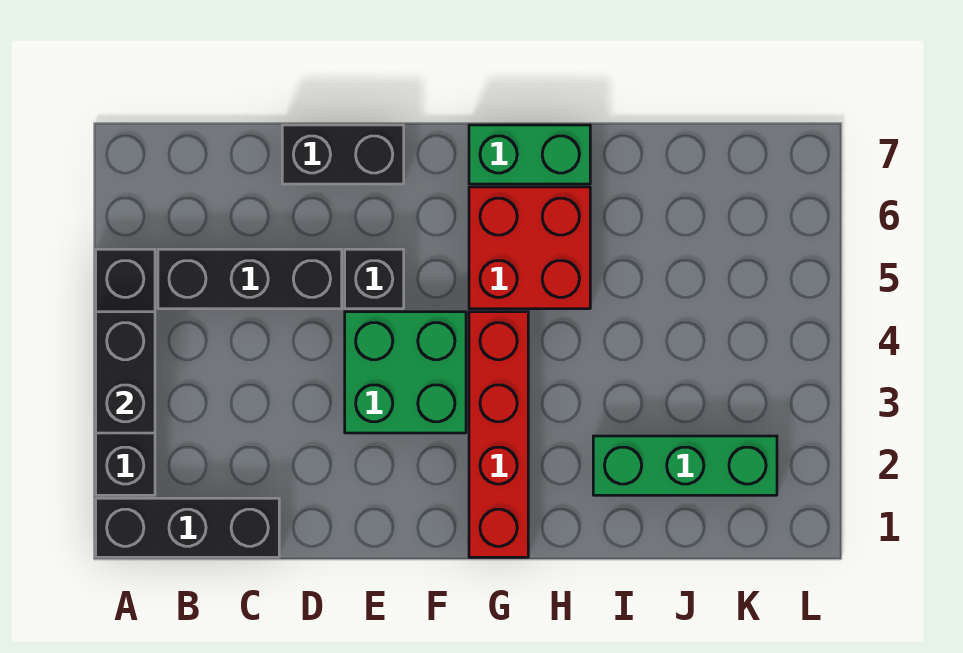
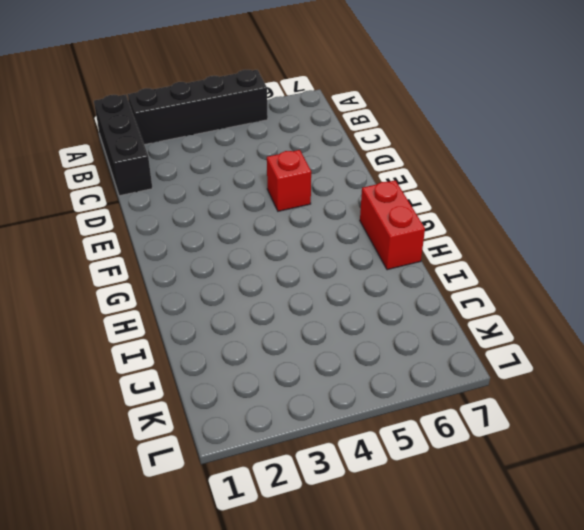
red 1x1 brick [267,150,311,211] -> black 1x1 brick [345,249,404,309]
red 1x2 brick [360,180,425,270] -> green 1x2 brick [469,125,590,184]
none -> black 1x3 brick [158,249,342,309]
none -> black 1x2 brick [282,125,404,184]

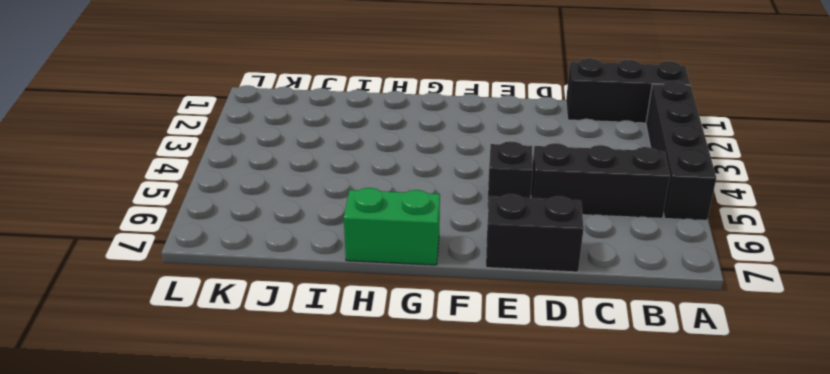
none -> green 2x2 brick [345,312,466,433]
none -> red 1x4 brick [469,312,528,557]

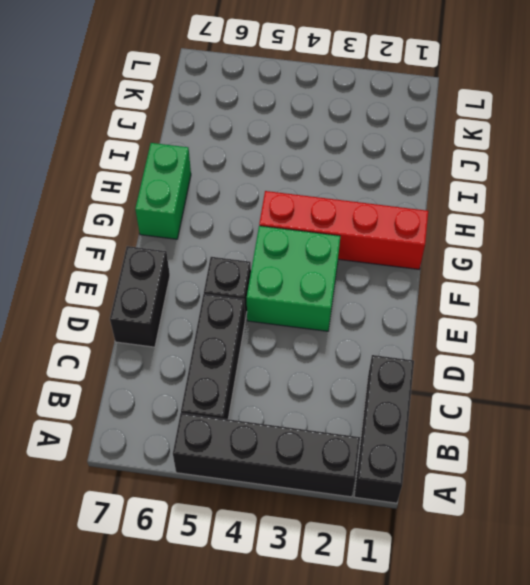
none -> red 2x2 brick [469,187,590,309]
none -> green 1x3 brick [593,436,777,495]

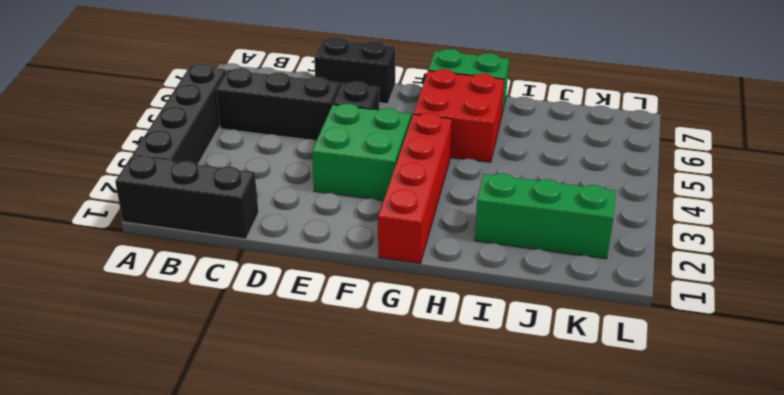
none -> black 1x2 brick [96,312,155,433]

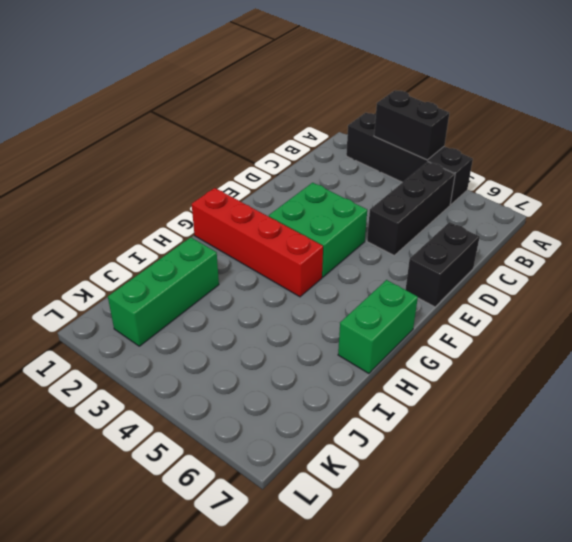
none -> black 1x3 brick [96,498,279,557]
none -> black 1x1 brick [345,249,404,309]

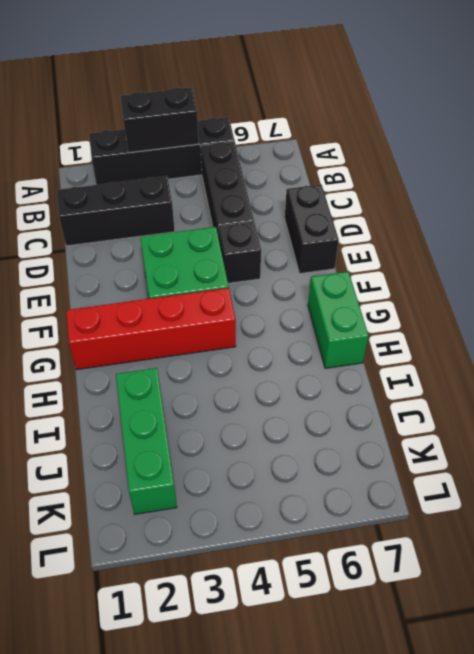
black 1x3 brick [57,176,175,246] -> black 1x3 brick turned to [96,498,279,557]
none -> red 2x2 brick [469,187,590,309]

